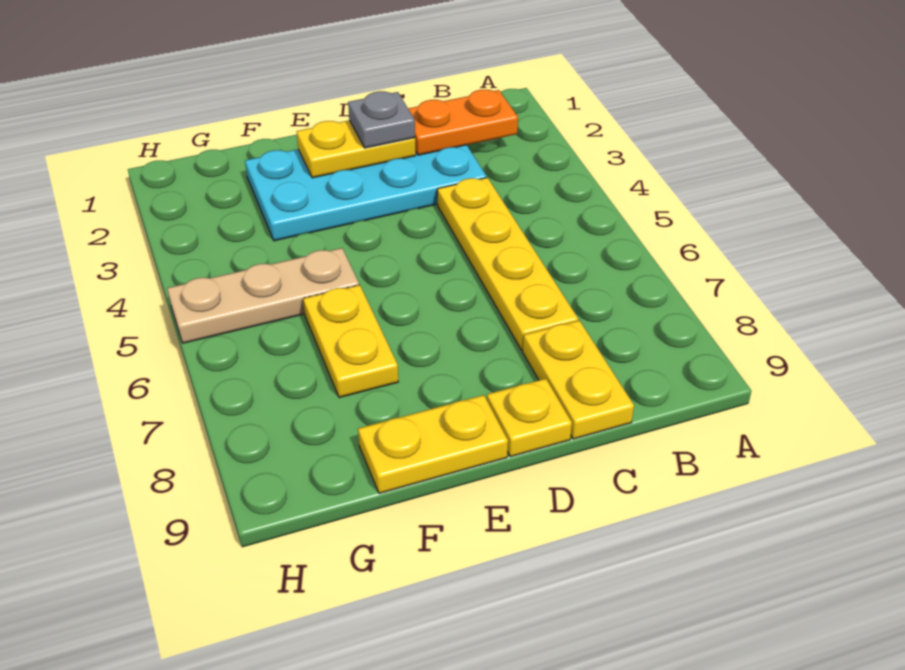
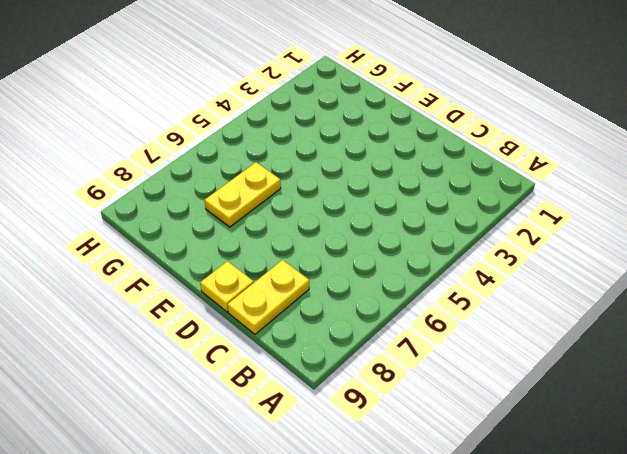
none -> cyan 2x4 plate [245,145,487,241]
none -> yellow 1x4 plate [437,178,578,350]

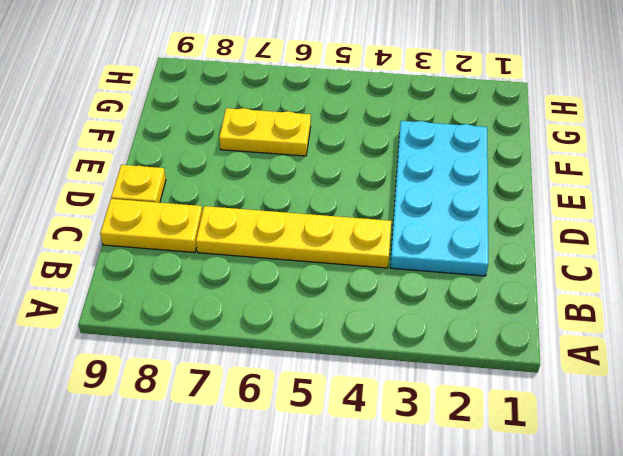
none -> yellow 1x2 plate [358,395,508,494]
none -> tan 1x3 plate [167,248,359,343]

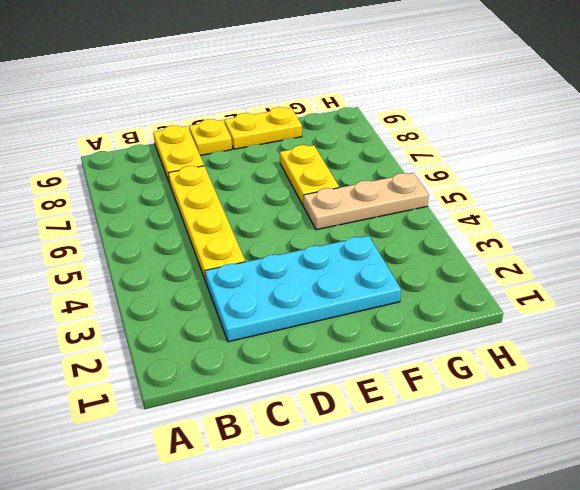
none -> orange 1x2 plate [408,90,518,155]
none -> yellow 1x2 plate [296,120,416,178]

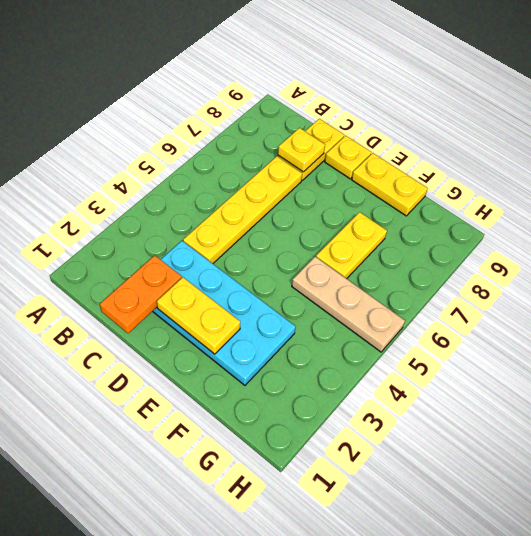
orange 1x2 plate [100,255,182,333] -> orange 1x2 plate turned to [408,90,518,155]
yellow 1x1 plate [278,128,325,172] -> none
none -> grey 1x1 plate [348,91,415,148]

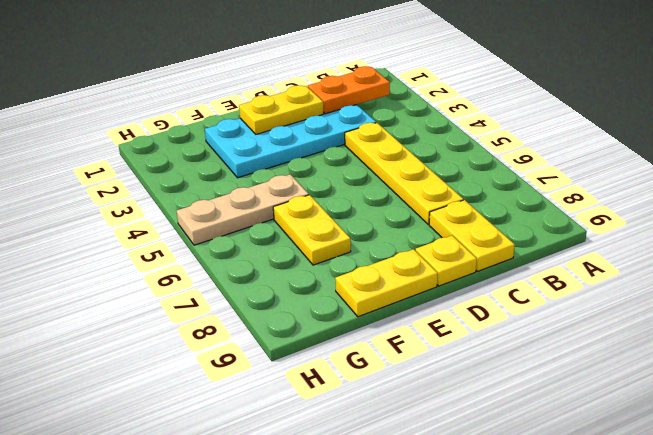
none -> grey 1x1 plate [348,91,415,148]

